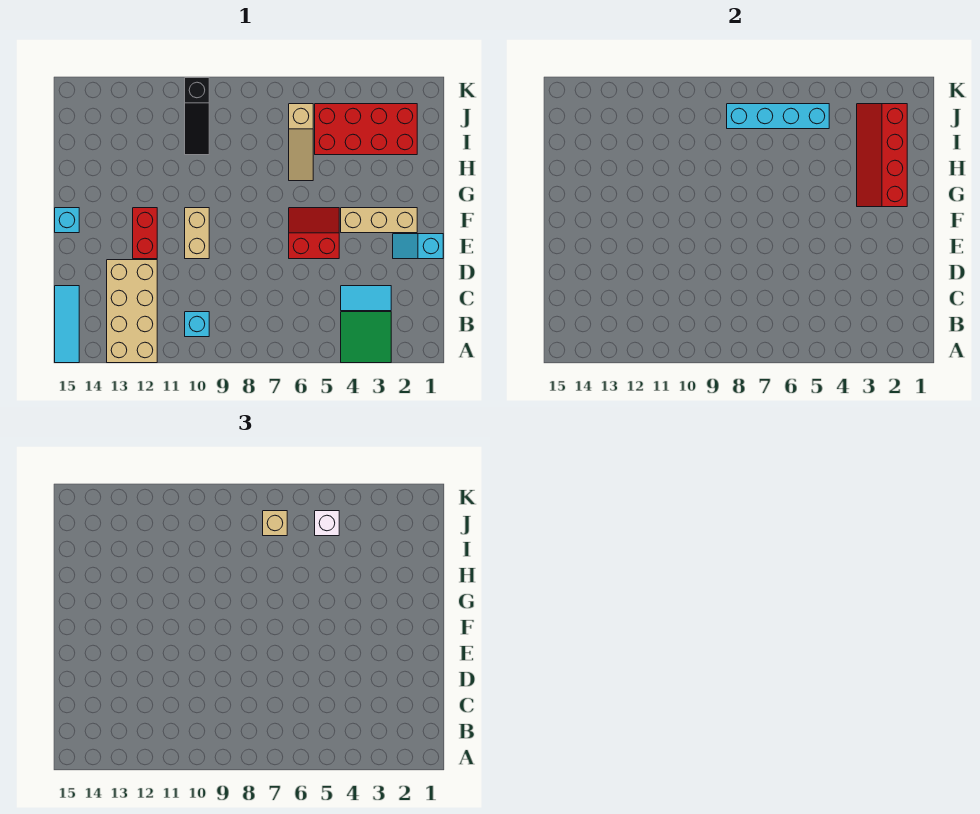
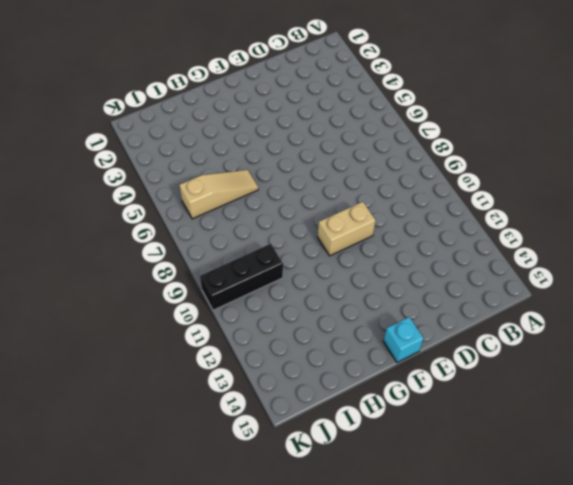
black 1x3 brick [200,244,283,310] -> black 1x3 slope [185,78,209,155]
none -> green 2x2 tile [341,312,391,363]
none -> tan 2x4 brick [107,260,157,363]
none -> cyan 1x3 tile [55,286,79,363]

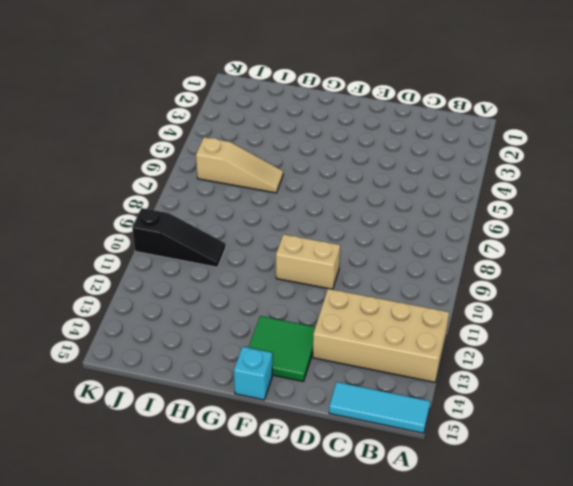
green 2x2 tile [248,316,315,382] -> green 2x2 tile moved to [341,312,391,363]
none -> cyan 1x1 brick [185,312,209,337]
none -> cyan 1x2 tile [341,286,391,311]
none -> cyan 1x2 slope [393,234,443,259]

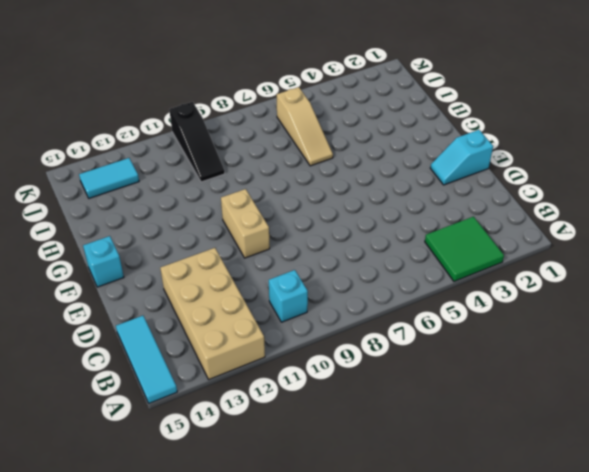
cyan 1x2 tile [79,158,139,198] -> cyan 1x2 tile moved to [341,286,391,311]
none -> red 2x2 slope [289,208,339,259]
none -> red 1x2 brick [133,208,157,259]
none -> tan 1x3 brick [341,208,417,233]

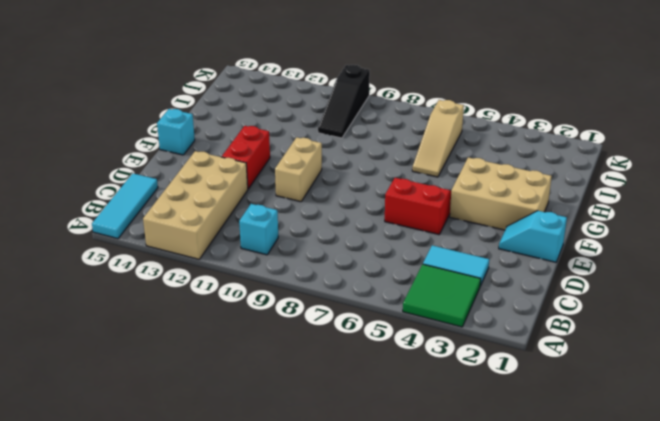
tan 2x3 brick [450,157,552,230] -> tan 1x3 brick [341,208,417,233]
none -> red 2x4 brick [315,104,417,155]
none -> red 2x4 slope [857,104,907,207]
none -> cyan 1x4 brick [727,104,829,129]

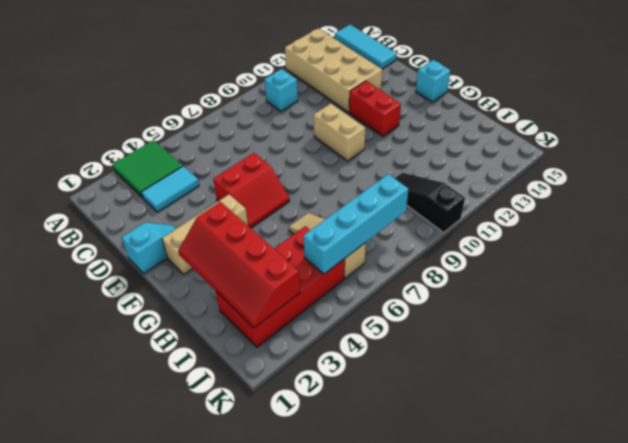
red 2x4 slope [178,202,300,328] -> red 2x4 slope turned to [857,104,907,207]
none -> white 1x1 brick [315,511,339,536]
none -> tan 1x1 brick [263,511,287,536]

